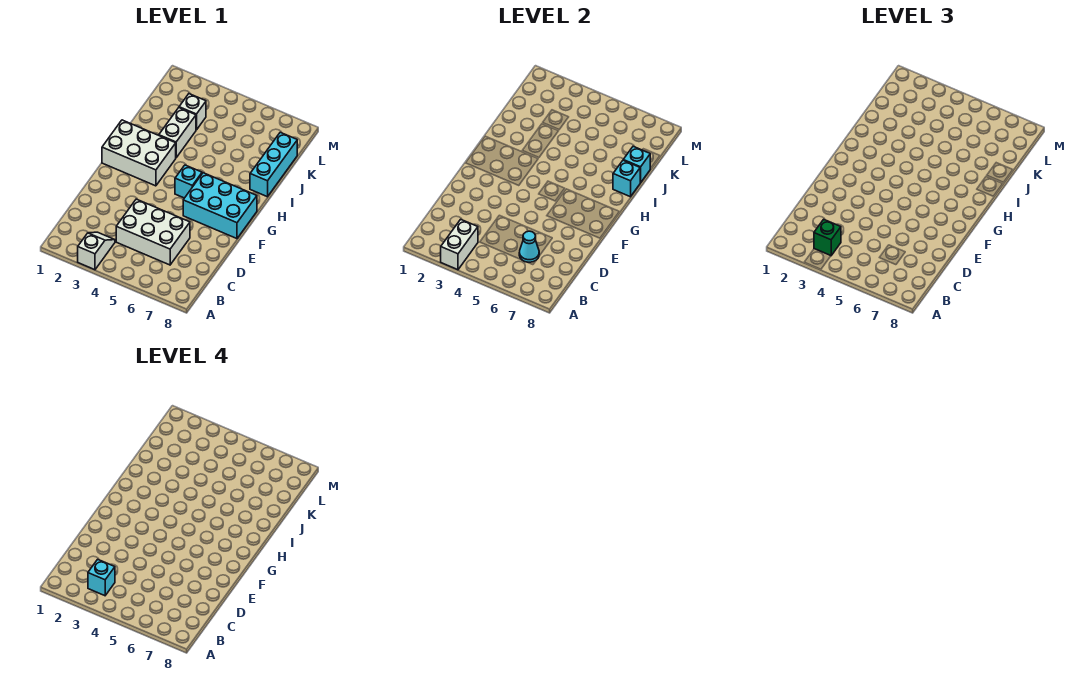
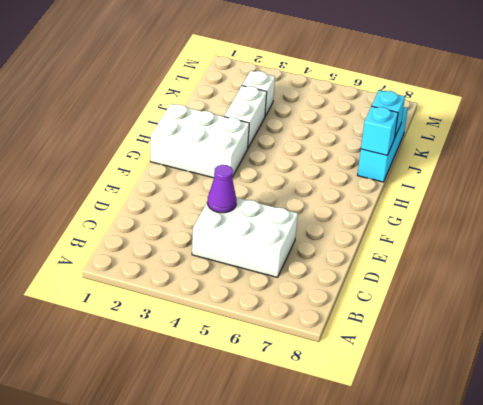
purple 1x1 cone [207,165,237,213] -> none
none -> white 1x2 slope [78,232,115,270]
none -> cyan 2x3 brick [183,173,257,239]
none -> cyan 1x1 brick [175,165,202,198]

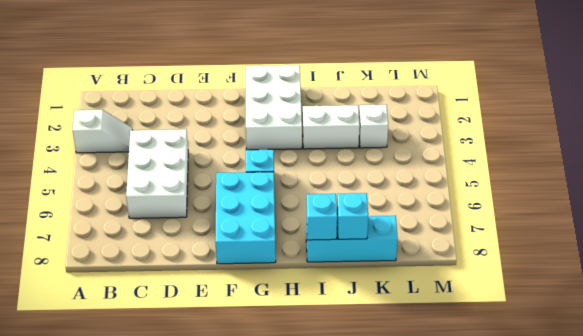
none -> white 1x2 brick [441,219,478,270]
none -> cyan 1x1 cone [519,231,539,262]
none -> green 1x1 brick [814,219,841,255]

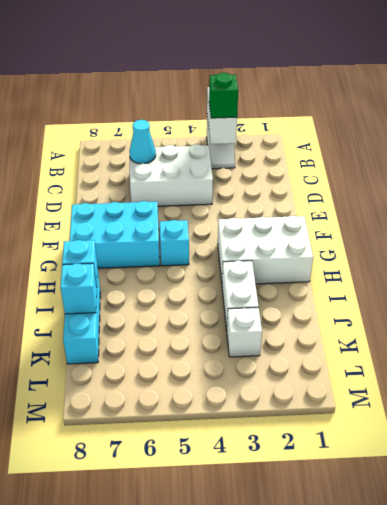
none -> cyan 1x1 brick [88,559,115,596]

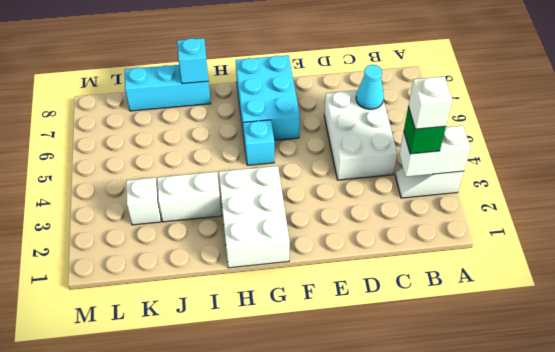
white 1x1 brick [408,76,452,129] -> cyan 1x1 brick [88,559,115,596]
none -> cyan 1x1 brick [623,146,650,182]

